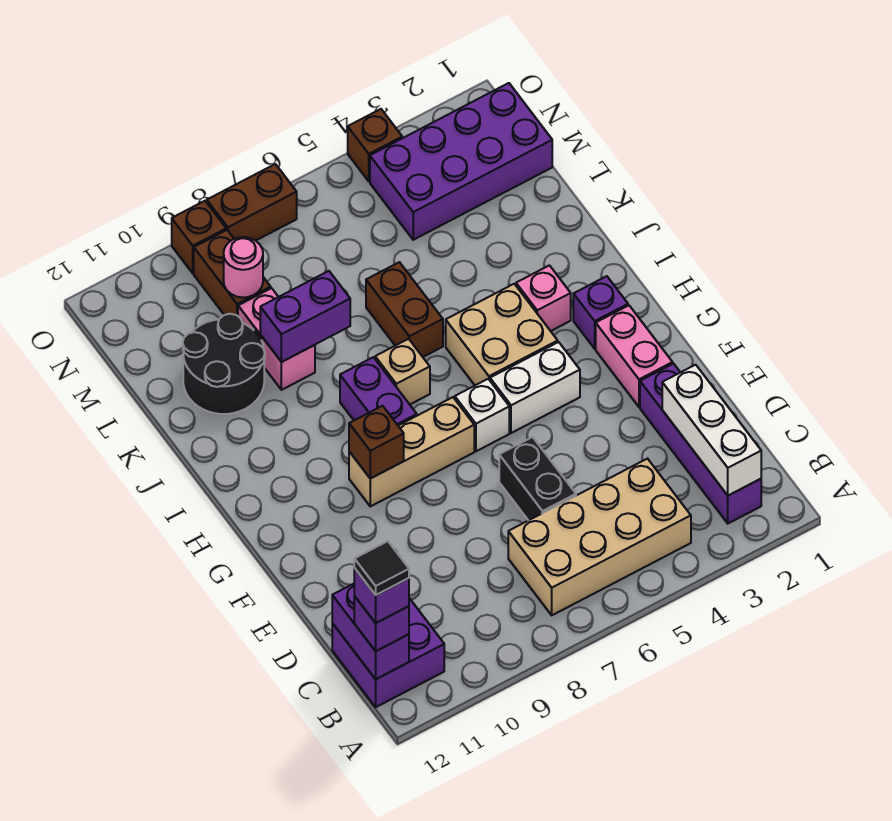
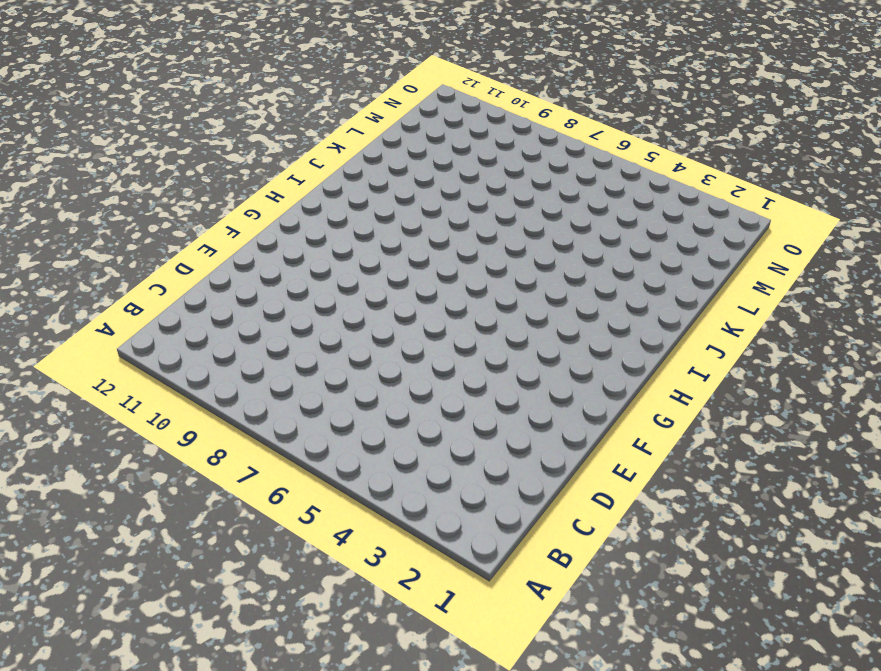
none -> purple 1x4 brick [640,364,761,523]
none -> tan 2x4 brick [508,459,691,615]
none -> purple 2x2 brick [332,598,444,707]

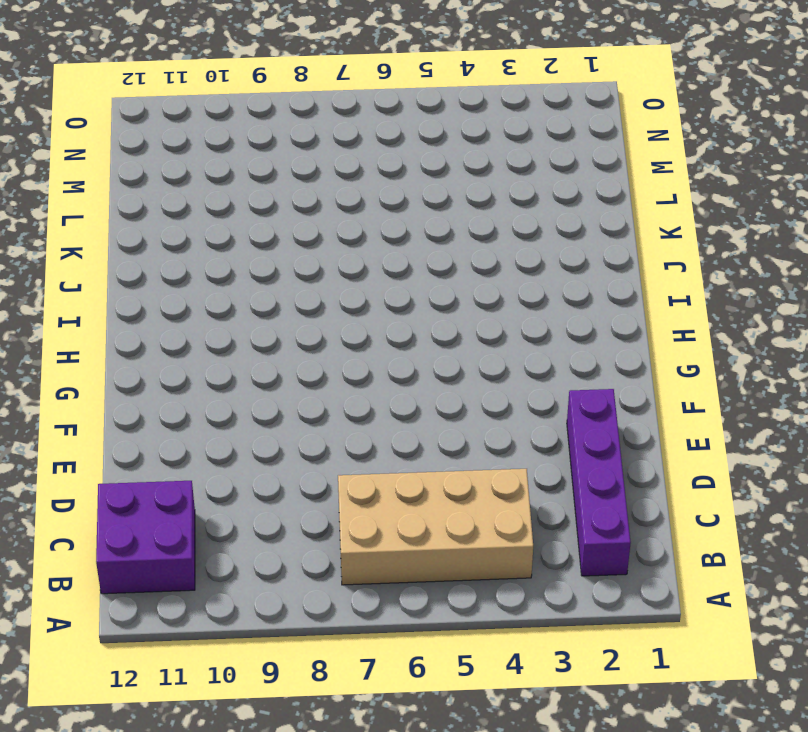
none -> black 1x2 brick [499,437,576,521]
none -> pink 1x2 brick [596,306,673,407]
none -> white 1x2 brick [490,342,580,433]

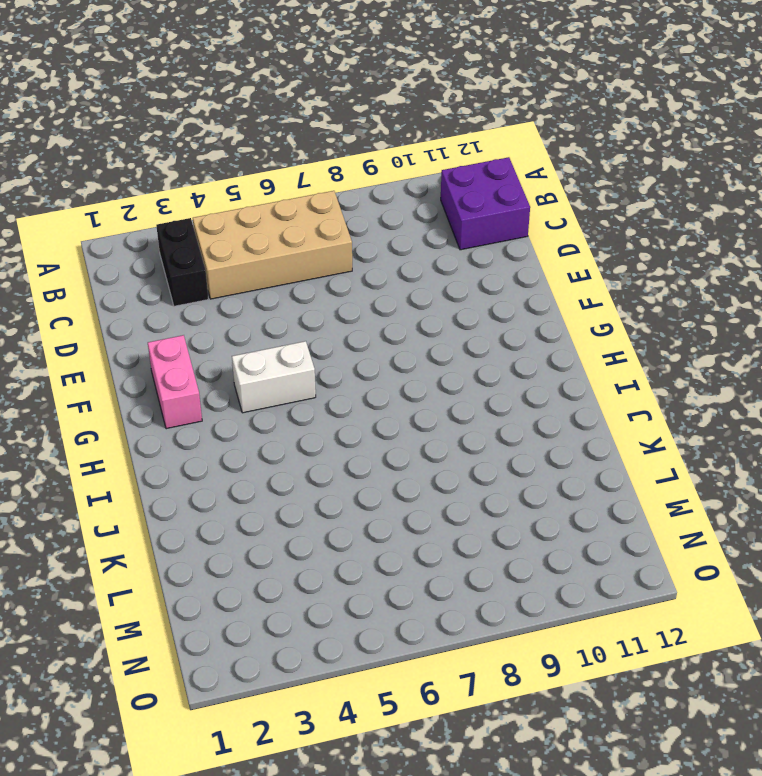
black 1x2 brick [156,218,208,306] -> black 1x2 brick moved to [499,437,576,521]
none -> purple 1x4 brick [640,364,761,523]
none -> white 1x1 brick [455,379,509,451]
none -> tan 1x3 brick [349,397,474,506]

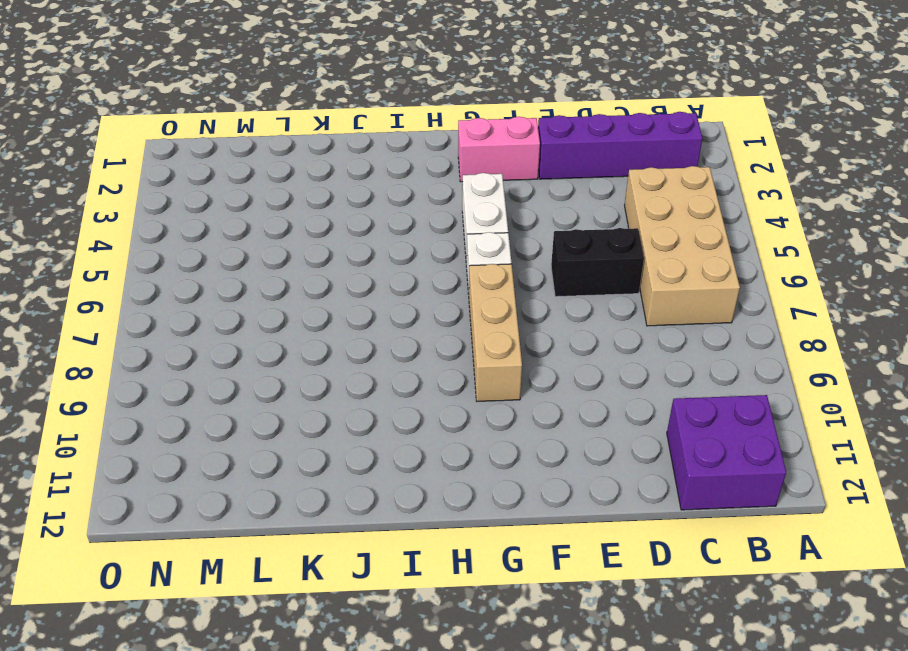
none -> purple 1x1 brick [573,276,628,349]
none -> tan 2x2 brick [446,284,558,385]
none -> purple 1x2 brick [340,357,417,425]

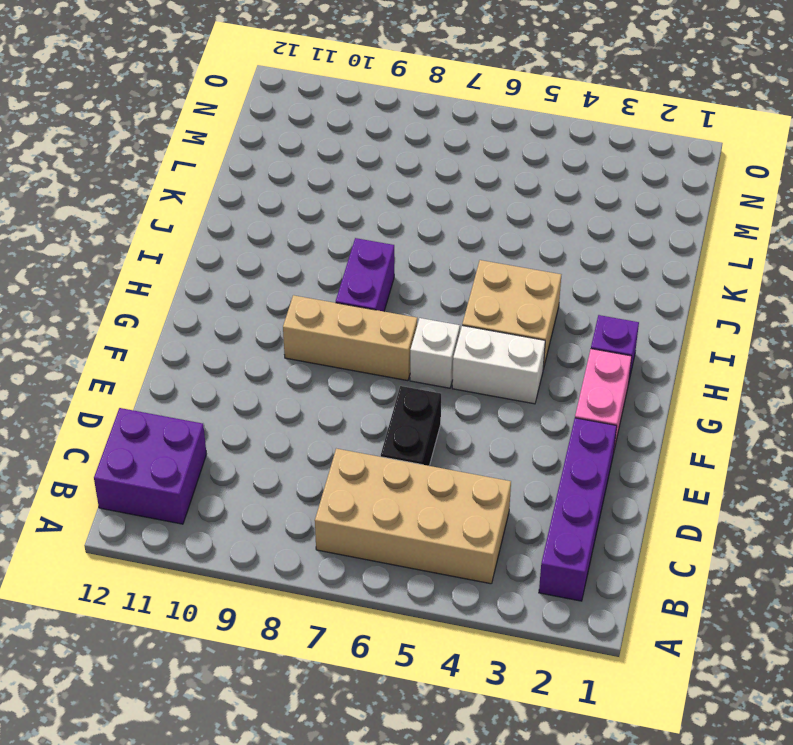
none -> pink 1x1 brick [516,265,571,331]
none -> tan 1x1 brick [375,339,430,404]
none -> brown 1x2 brick [366,262,443,357]

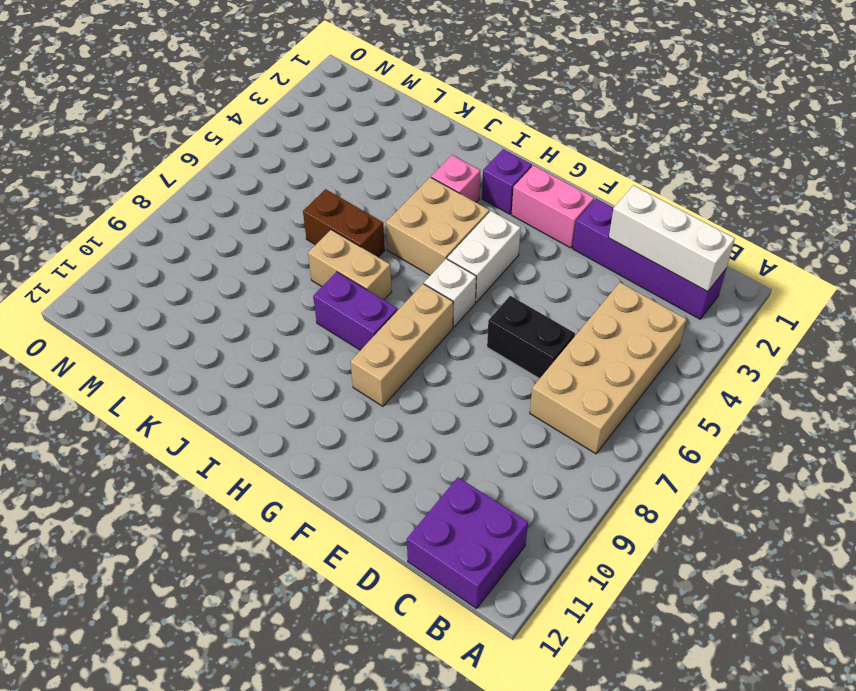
tan 1x2 brick [308,230,392,300] -> tan 1x1 brick [375,339,430,404]
none -> pink 1x2 brick [238,288,315,390]
none -> black 2x2 round brick [183,314,265,414]
none -> purple 2x4 brick [370,83,552,240]

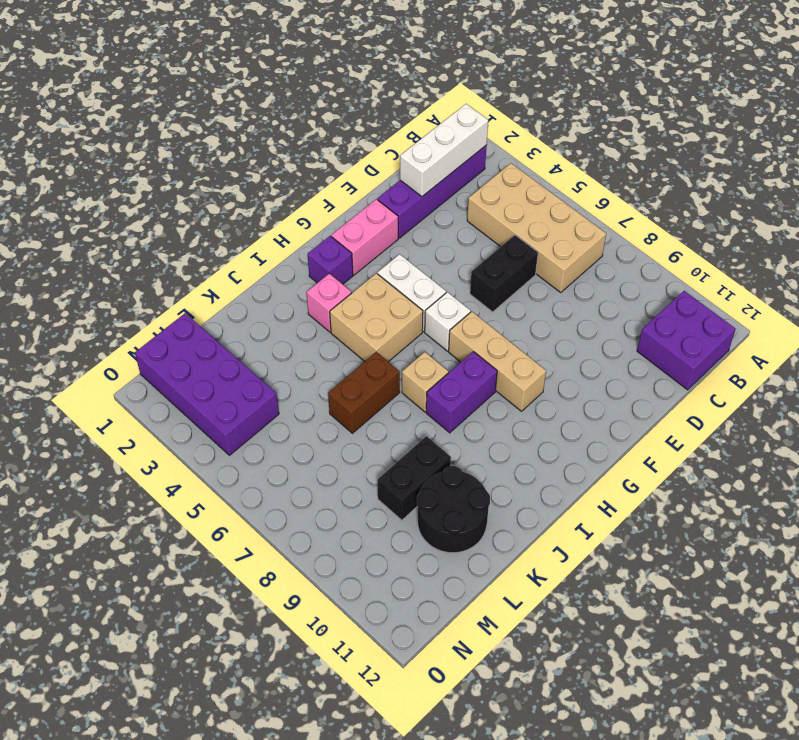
black 1x2 brick [377,436,451,520] -> pink 1x2 brick [238,288,315,390]
none -> brown 1x2 brick [194,230,271,316]
none -> brown 1x1 brick [348,109,402,181]
none -> brown 1x2 brick [207,164,297,241]

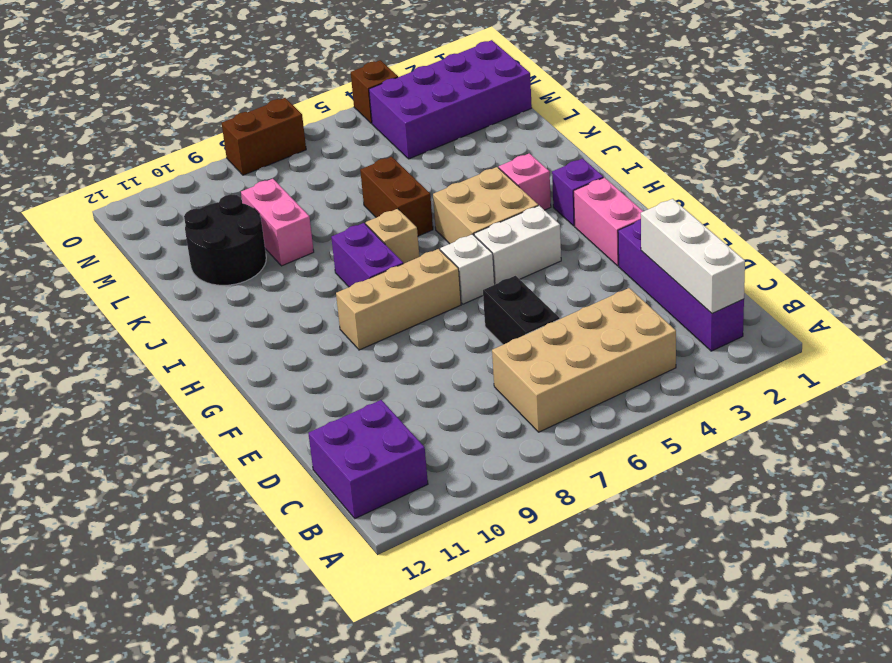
none -> brown 1x2 brick [194,230,271,316]
none -> brown 1x1 brick [172,201,226,273]
none -> purple 1x2 brick [332,584,409,679]

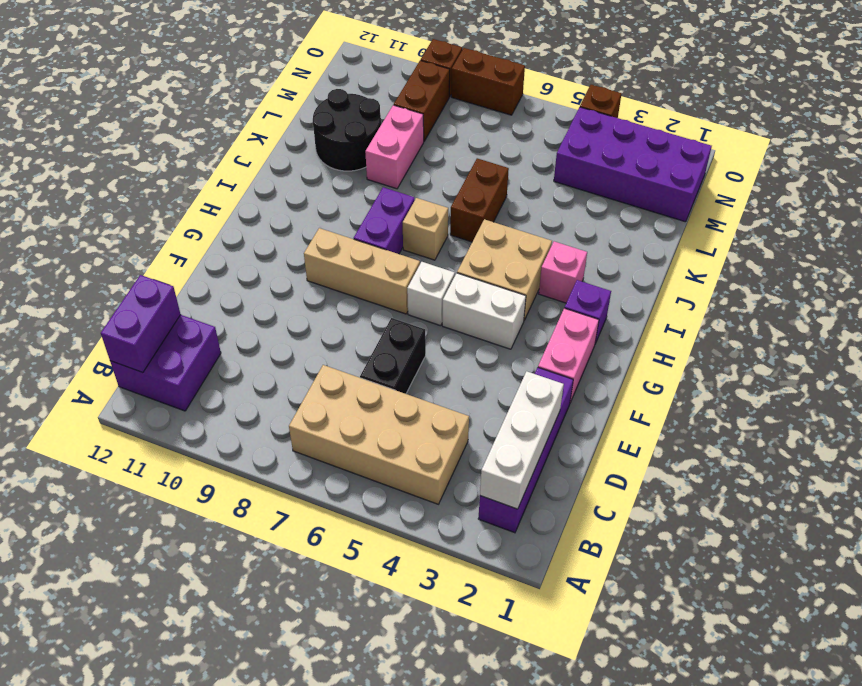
none -> brown 1x1 brick [349,406,404,479]
none -> purple 1x2 brick [260,271,350,362]
none -> pink 1x1 round brick [224,237,263,298]

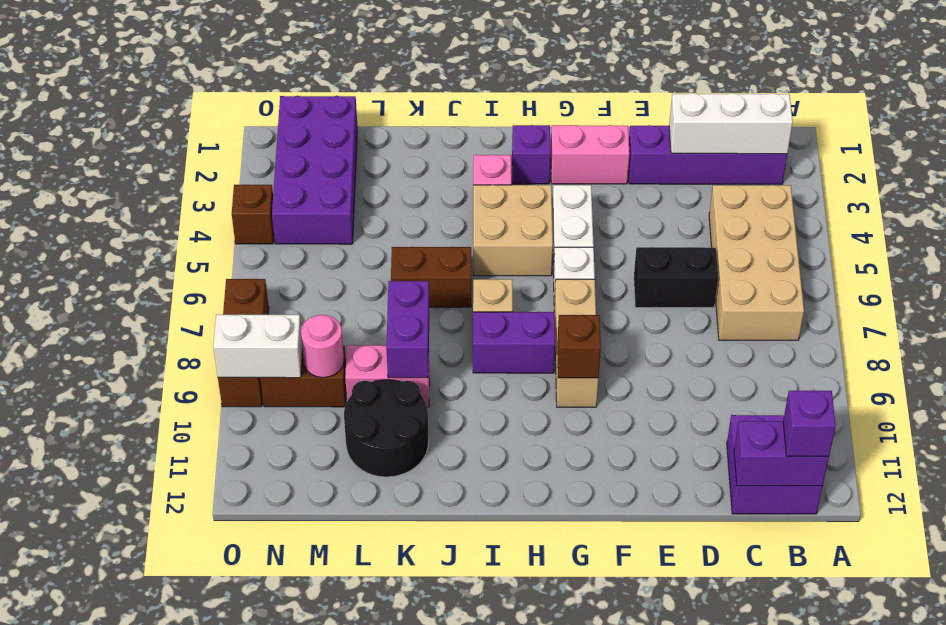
white 1x2 brick [213,315,302,378] -> none
none -> purple 1x1 brick [354,568,409,623]
none -> black 1x1 tile [354,541,409,595]

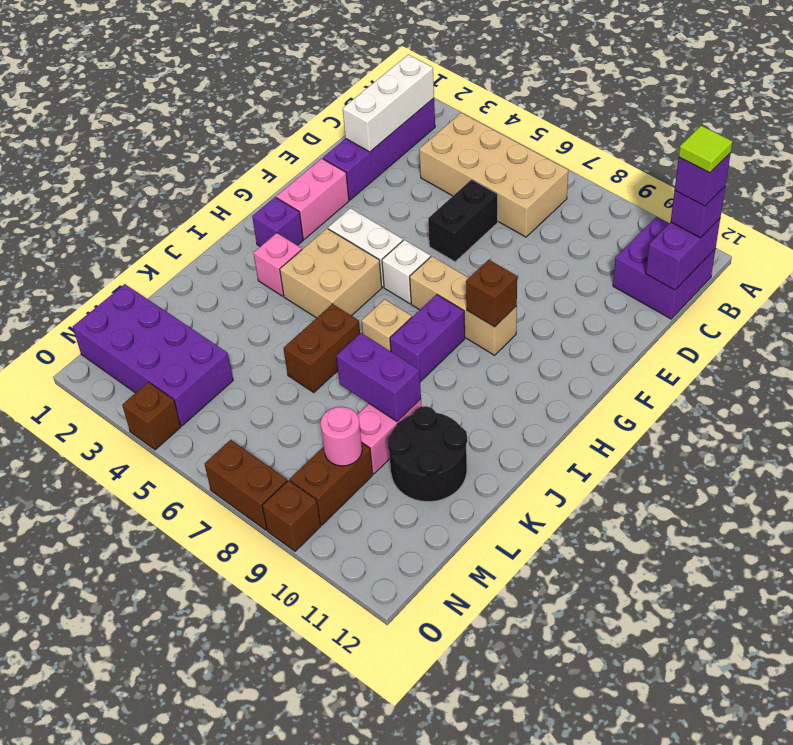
lime 1x1 tile [679,126,732,173] -> black 1x1 tile [354,541,409,595]

